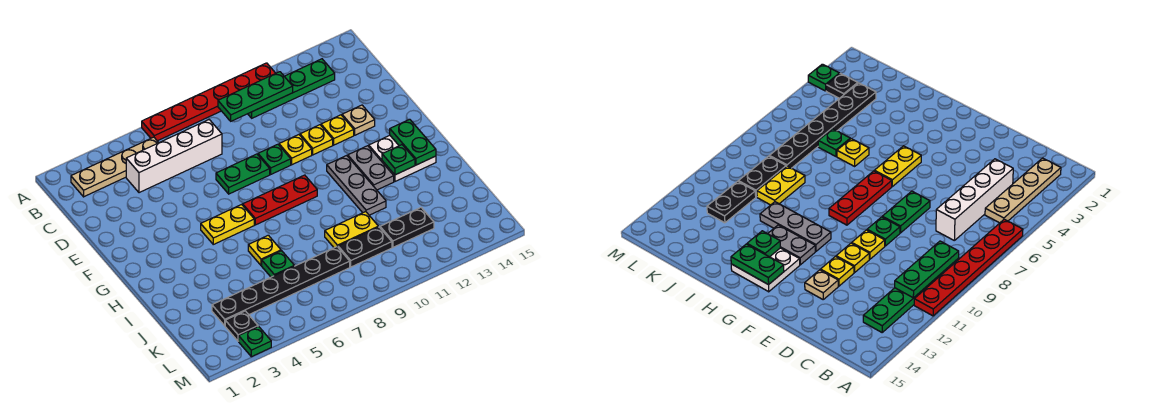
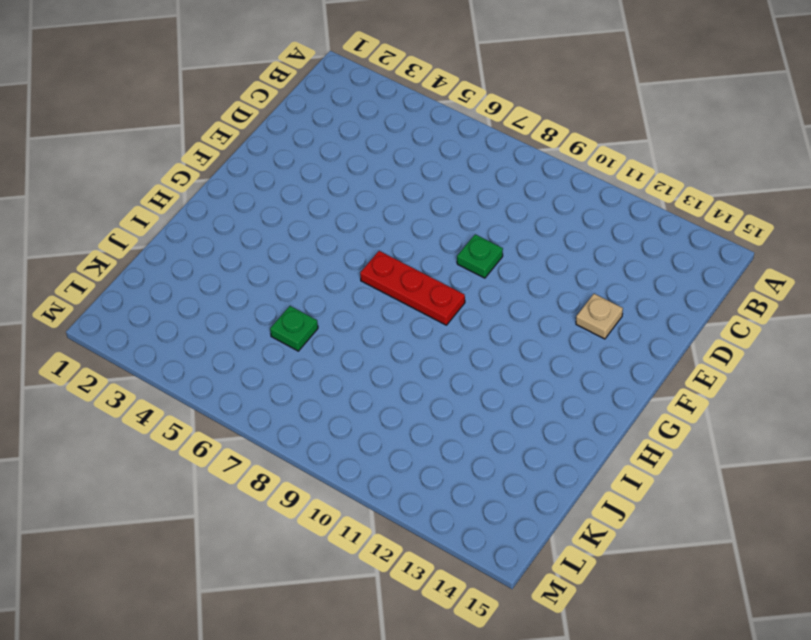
none -> red 1x6 plate [142,63,276,141]
none -> tan 1x4 plate [71,137,159,197]
none -> green 1x4 plate [248,59,335,118]

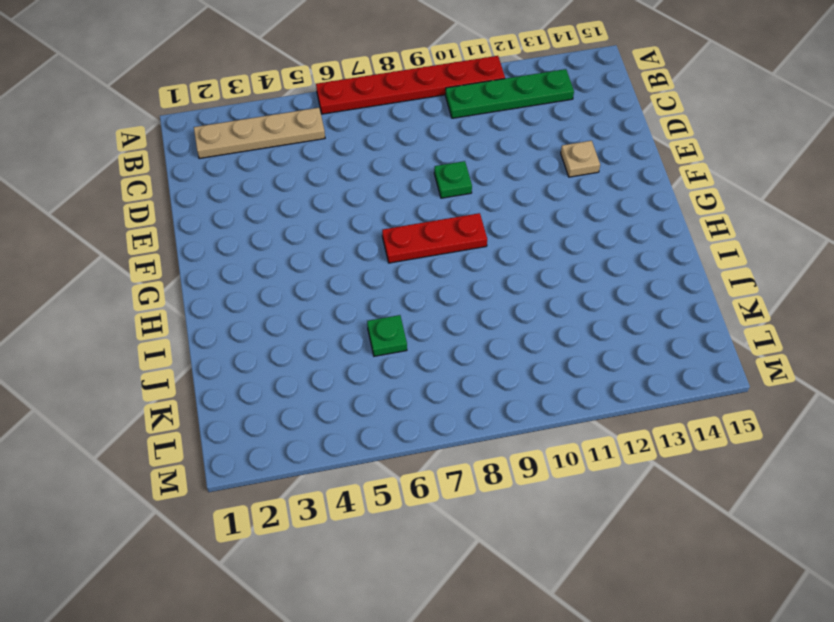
none -> white 1x4 brick [126,120,222,193]
none -> green 1x2 plate [216,154,270,194]
none -> yellow 1x1 plate [279,135,312,165]

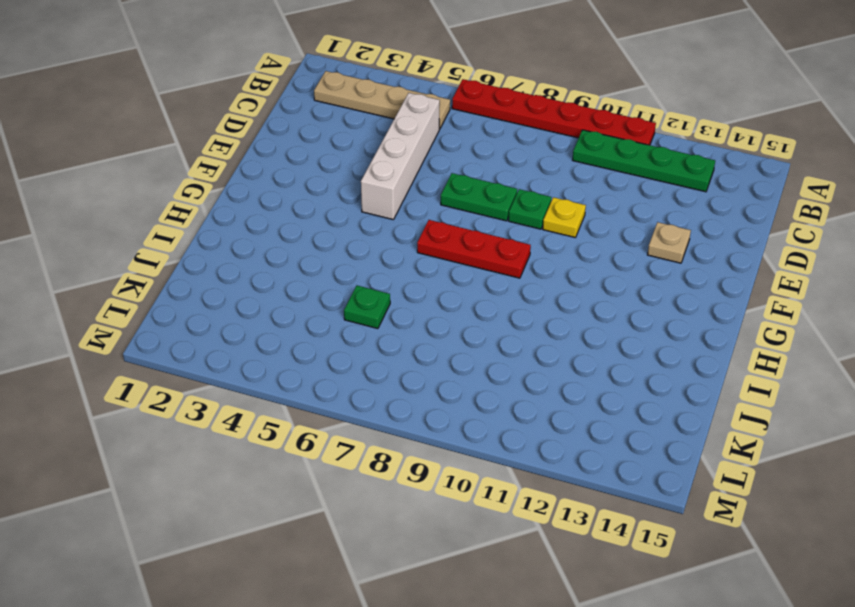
white 1x4 brick [361,93,440,220] -> white 1x4 brick turned to [126,120,222,193]
none -> yellow 1x1 plate [300,125,333,155]
none -> yellow 1x1 plate [321,115,354,145]
none -> yellow 1x2 plate [201,205,254,244]

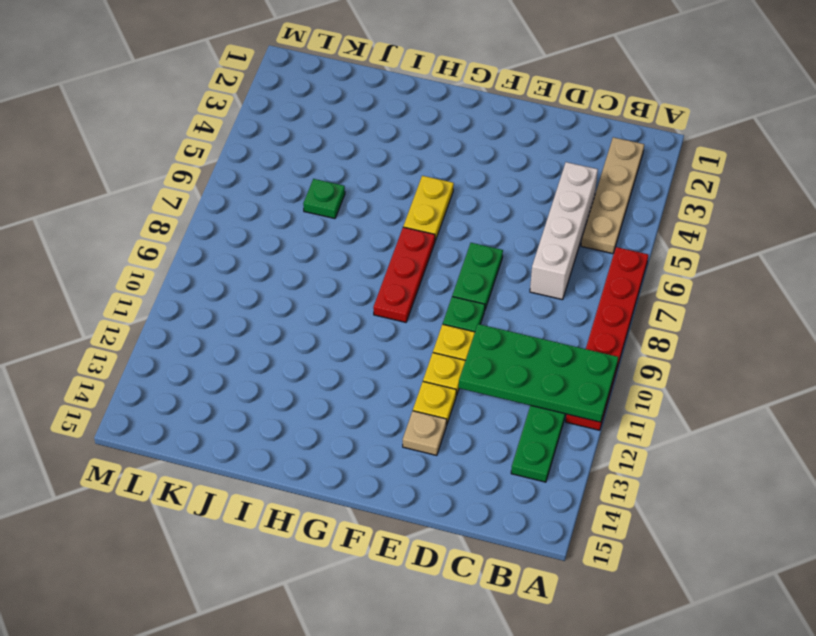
green 2x4 plate [459,324,618,422] -> green 1x3 plate [218,72,293,121]
none -> grey 1x3 plate [327,155,386,215]
none -> grey 1x2 plate [348,146,394,190]
none -> white 2x2 plate [369,135,436,181]

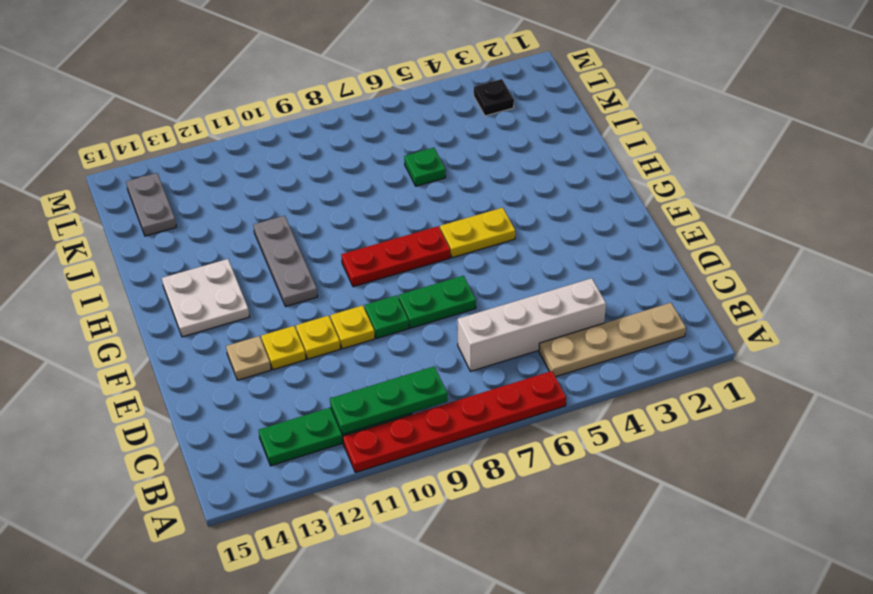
grey 1x2 plate [126,173,176,236] -> grey 1x2 plate moved to [348,146,394,190]
none -> yellow 1x1 plate [248,235,281,266]
none -> yellow 1x2 plate [325,212,378,248]
none -> black 1x6 plate [212,247,350,326]

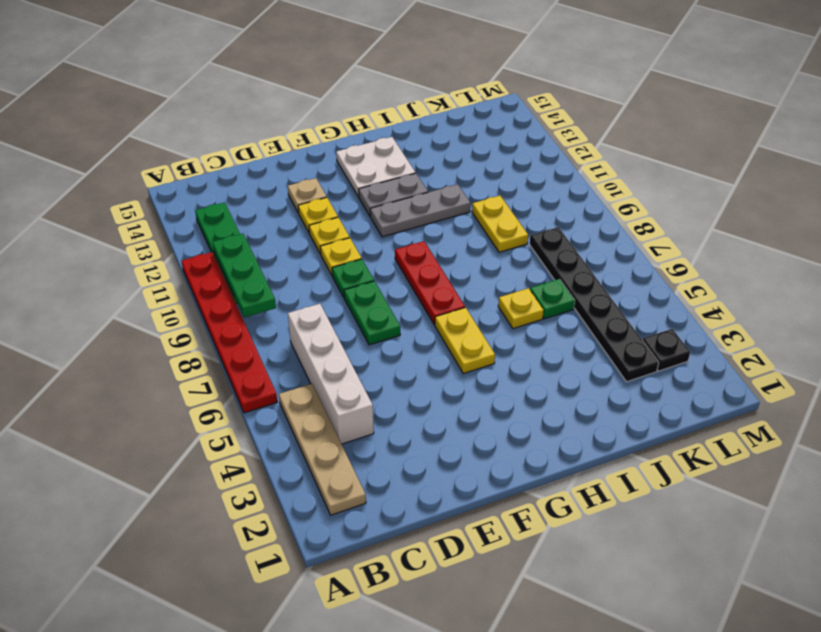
none -> black 1x2 plate [338,227,392,267]
none -> black 1x2 plate [380,208,434,247]
none -> green 1x1 plate [239,326,271,357]

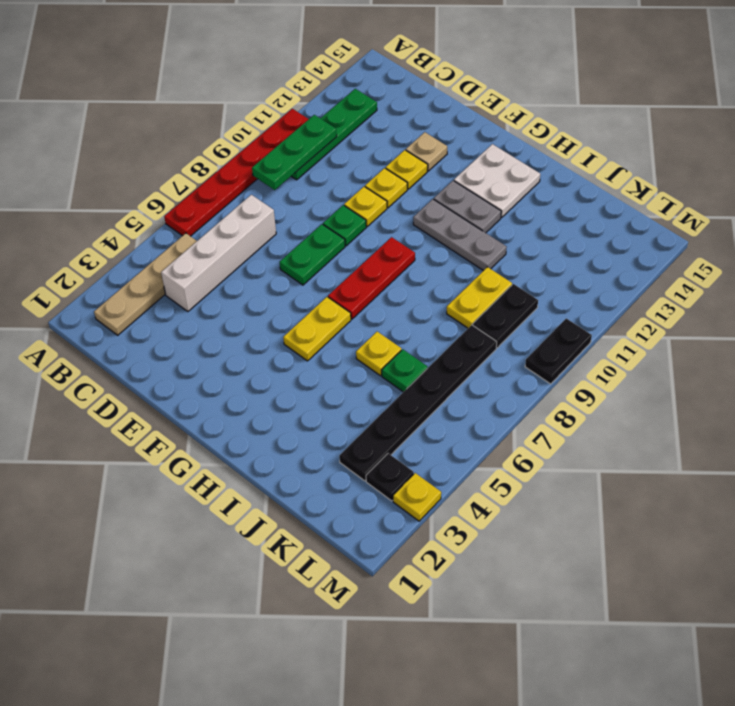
yellow 1x1 plate [393,473,441,521] -> green 1x1 plate [239,326,271,357]
black 1x2 plate [525,318,592,384] -> black 1x2 plate moved to [380,208,434,247]
none -> green 1x2 plate [390,119,436,165]
none -> green 1x1 plate [382,145,415,175]

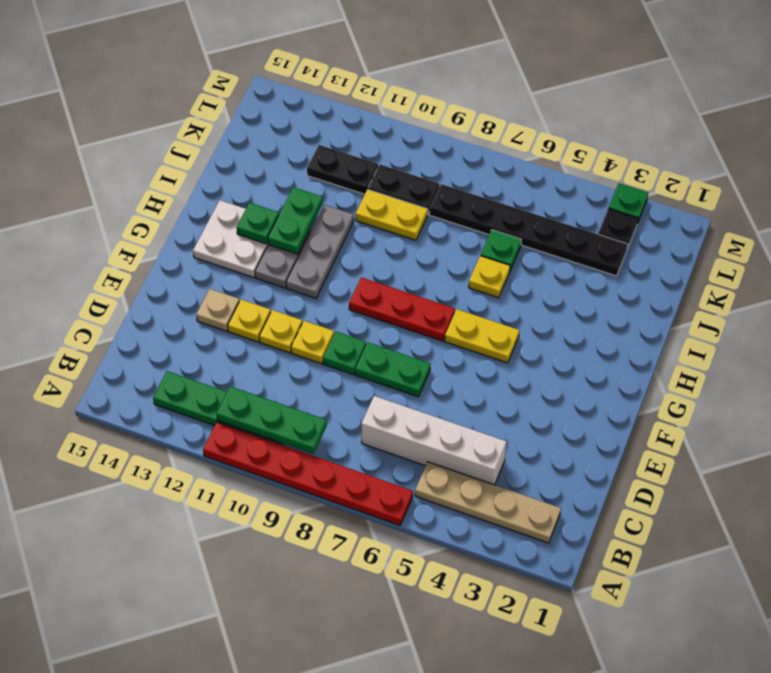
green 1x2 plate [268,187,323,254] -> green 1x2 plate moved to [390,119,436,165]

